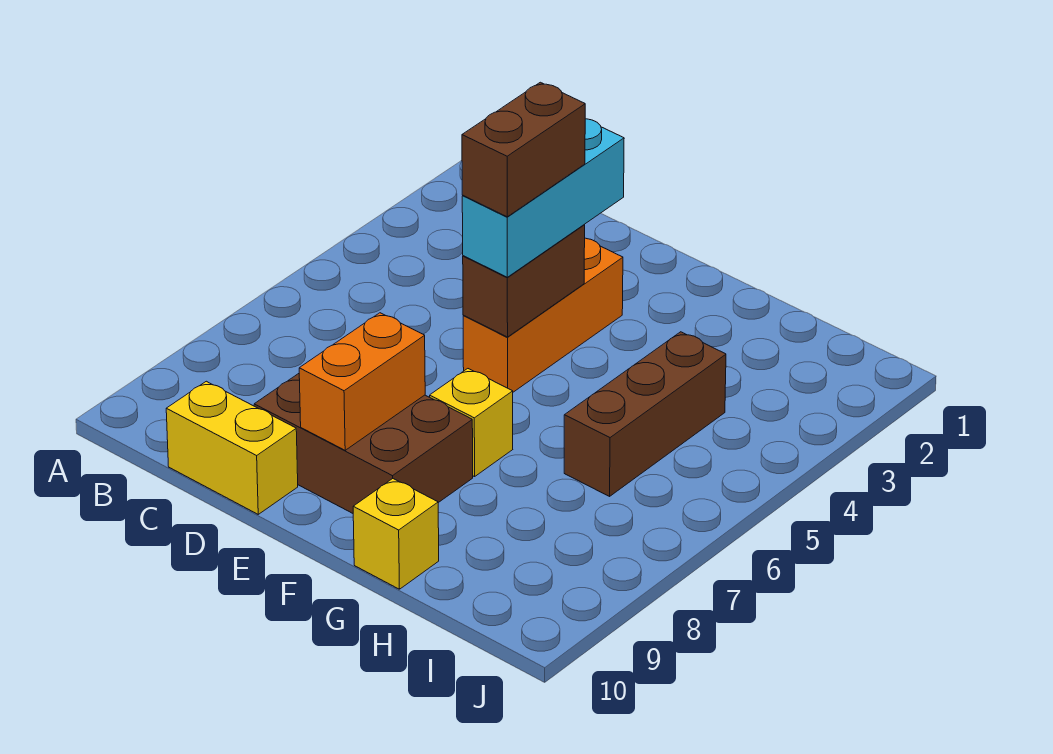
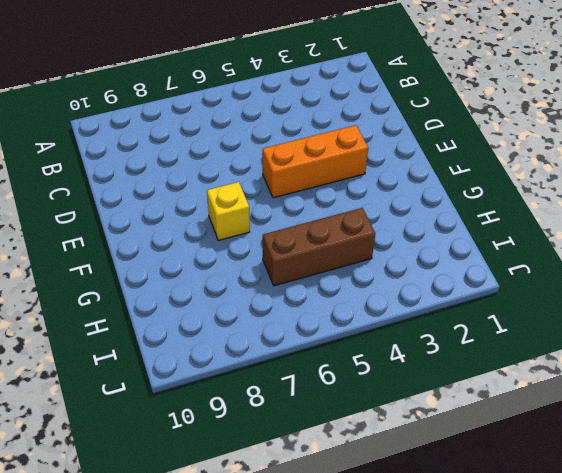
none -> yellow 1x2 brick [166,381,298,514]
none -> brown 2x3 brick [254,374,473,513]

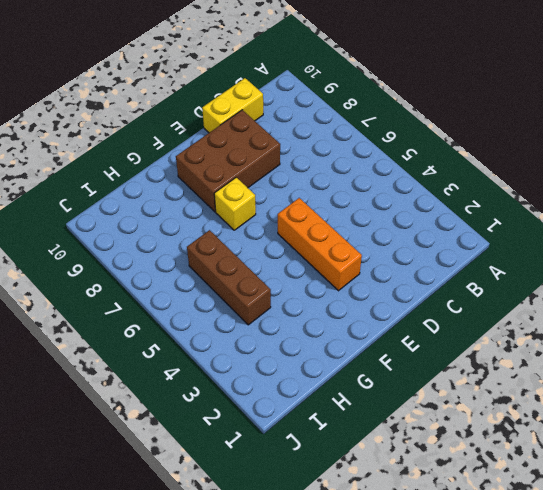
none -> yellow 1x1 brick [353,479,439,589]
none -> brown 1x2 brick [463,225,585,337]

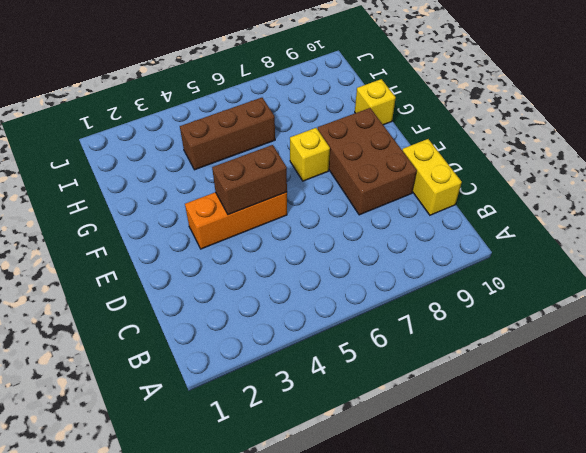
none -> orange 1x2 brick [299,313,425,450]
none -> cyan 1x3 brick [462,119,624,277]

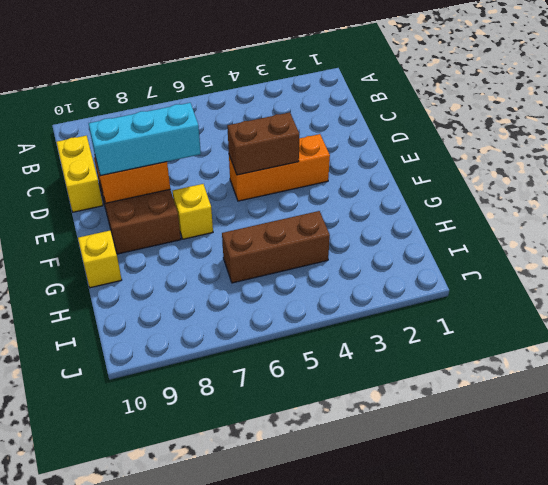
cyan 1x3 brick [89,103,201,176] -> cyan 1x3 brick moved to [462,119,624,277]
none -> brown 1x2 brick [462,82,585,217]

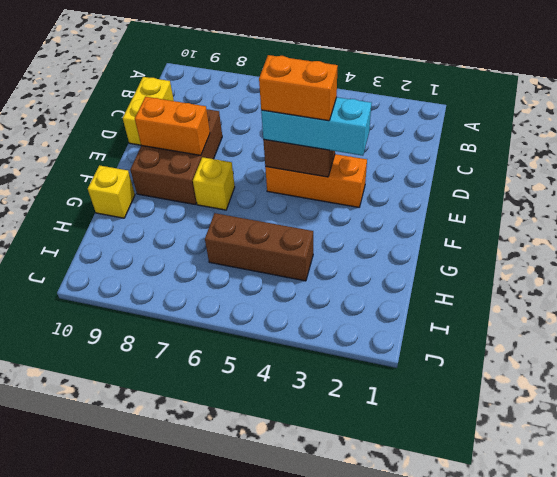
orange 1x2 brick [259,55,338,121] -> brown 1x2 brick [462,82,585,217]

